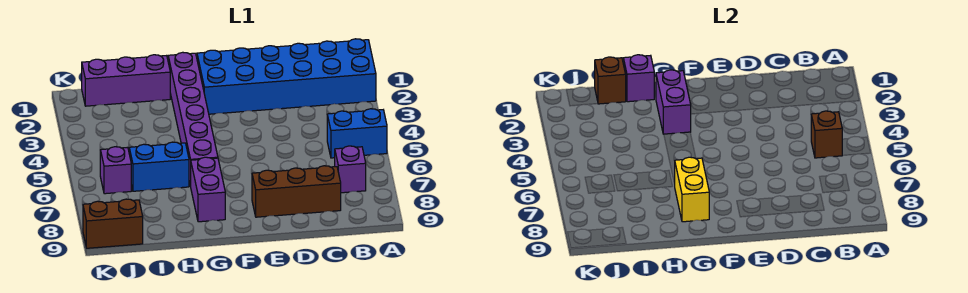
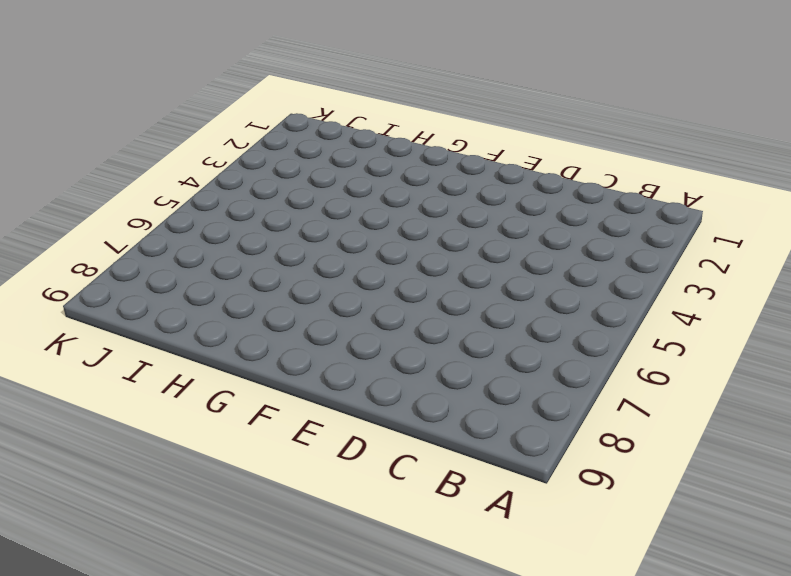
none -> blue 2x6 brick [197,39,376,114]
none -> blue 1x2 brick [327,109,387,158]
none -> purple 1x1 brick [335,146,366,193]

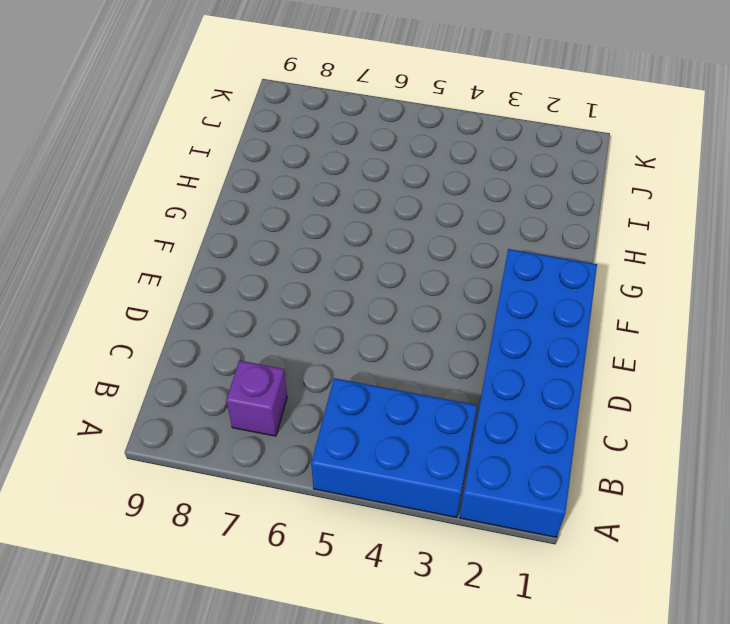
blue 2x3 brick [311,378,477,518] -> blue 1x2 brick [327,109,387,158]
none -> brown 1x3 brick [252,166,341,217]
none -> purple 1x6 brick [168,52,218,186]
none -> purple 1x2 brick [191,157,225,222]

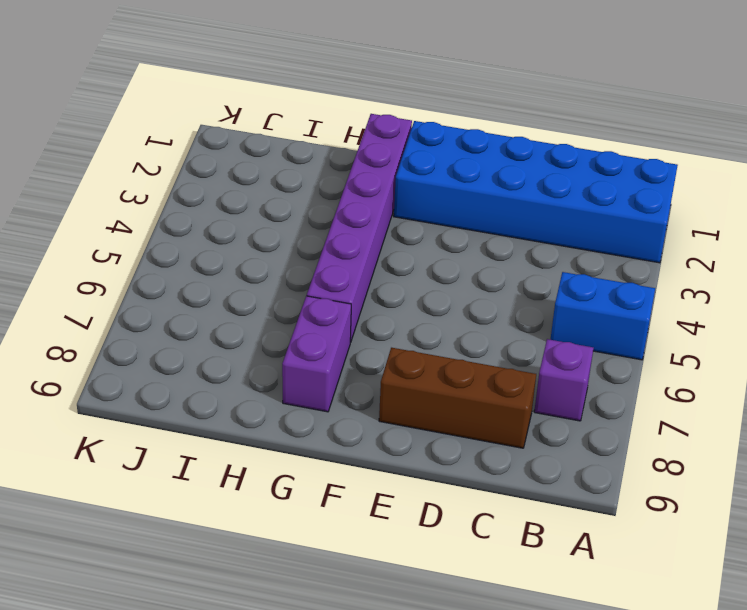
none -> purple 1x3 brick [82,55,170,106]
none -> blue 1x2 brick [129,142,189,191]
none -> purple 1x1 brick [100,147,131,194]

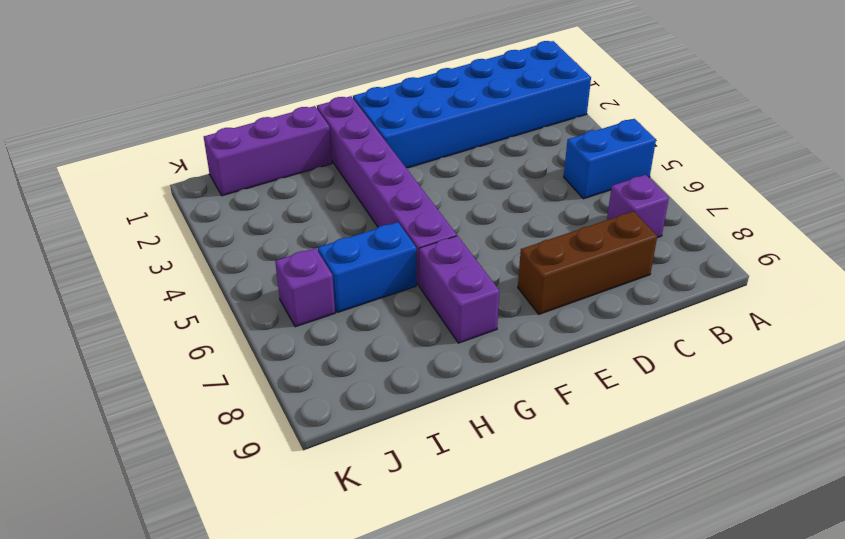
none -> brown 1x2 brick [83,199,143,248]
none -> brown 1x1 brick [811,111,843,158]
none -> purple 1x2 brick [656,70,691,134]

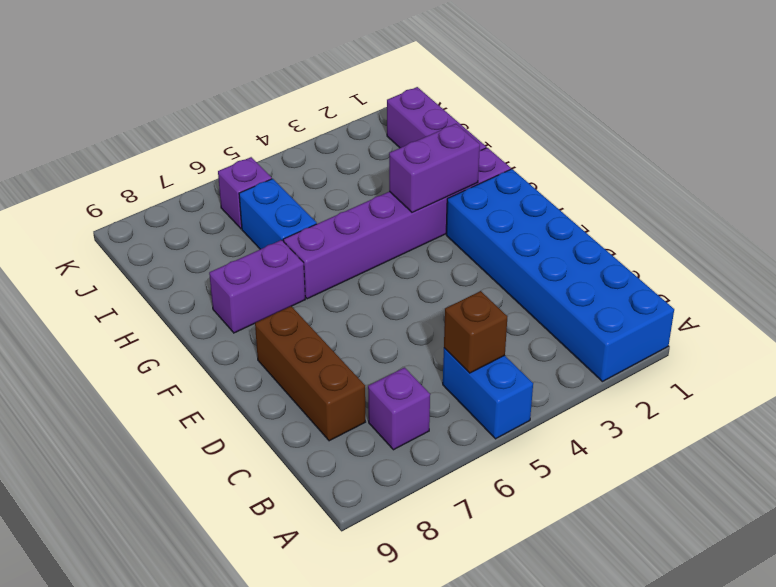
none -> brown 1x2 brick [83,199,143,248]
none -> yellow 1x2 brick [675,157,709,222]
none -> purple 1x1 brick [623,55,654,102]

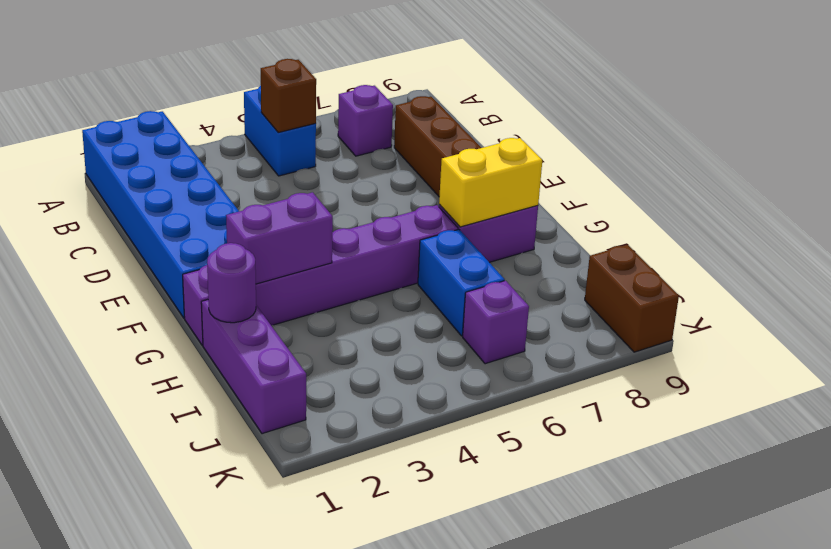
purple 1x1 round brick [207,243,256,323] -> purple 1x1 brick [623,55,654,102]
none -> brown 1x1 brick [595,57,626,104]

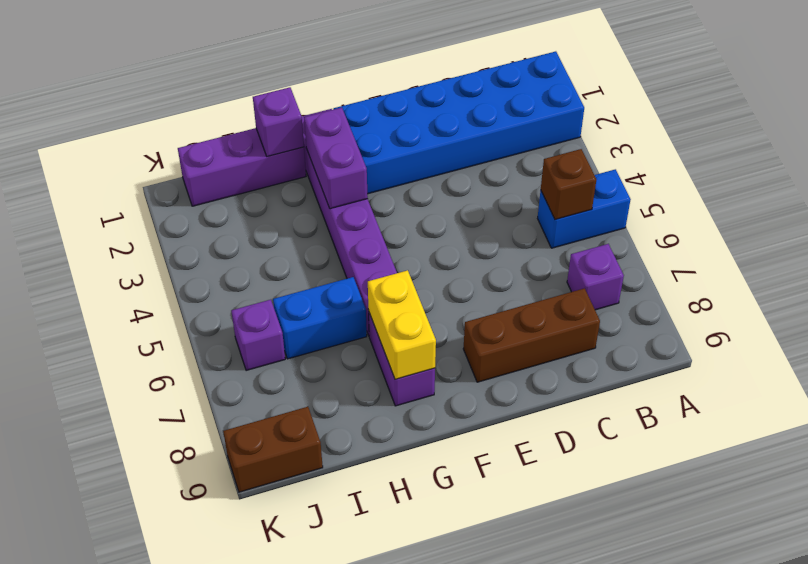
none -> brown 1x1 brick [595,57,626,104]

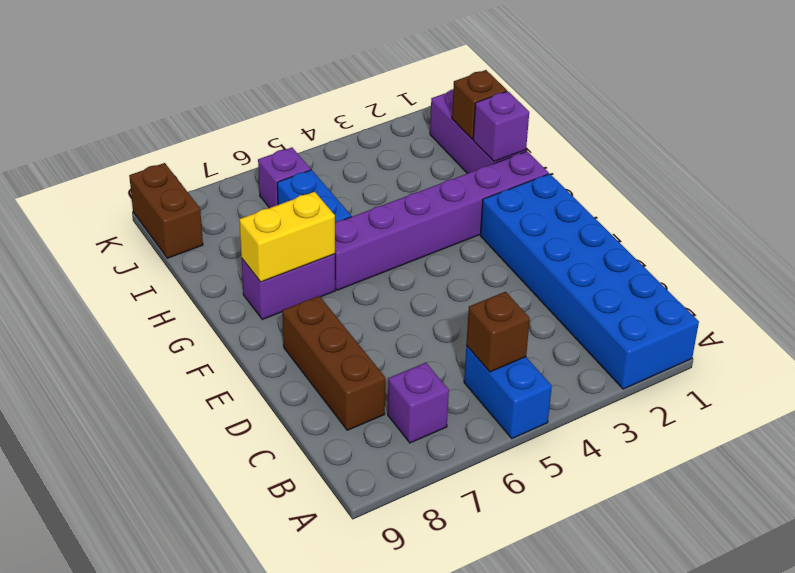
none -> purple 1x2 brick [656,70,691,134]

